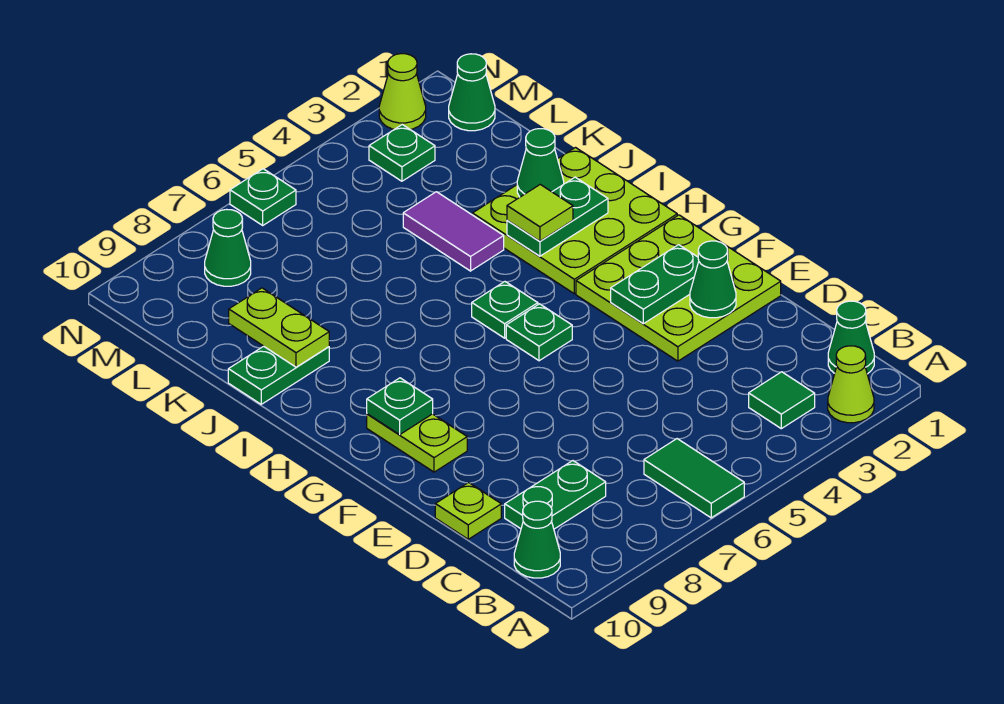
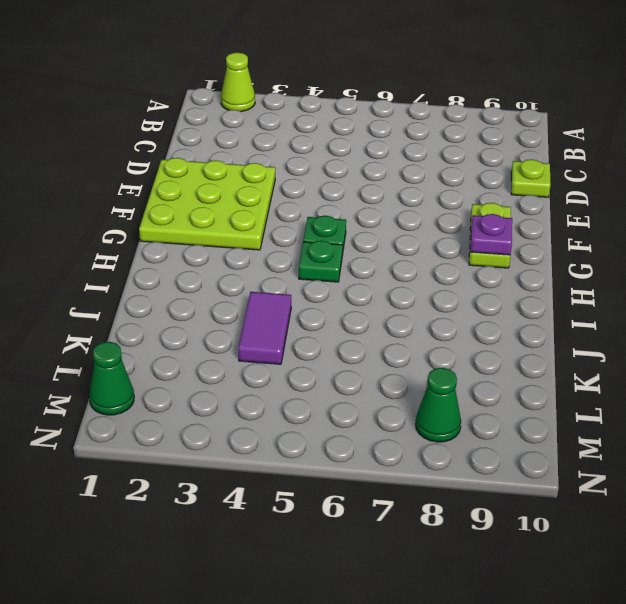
purple 1x1 plate [470,214,512,255] -> green 1x1 plate [367,378,433,435]
none -> green 1x2 tile [644,439,744,518]
none -> green 1x1 cone [828,301,874,374]
none -> green 1x1 tile [749,372,815,429]

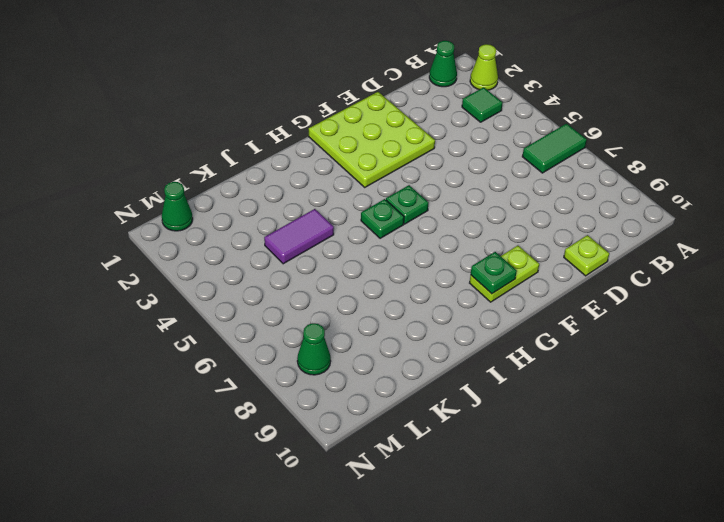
none -> green 1x1 cone [514,501,560,578]
none -> green 1x2 plate [505,461,606,529]
none -> lime 3x3 plate [473,148,677,294]

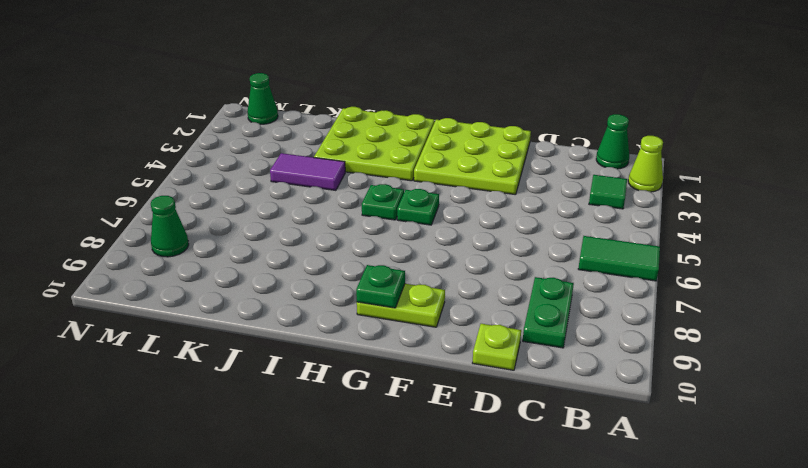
none -> green 1x1 cone [514,501,560,578]
none -> green 1x2 plate [228,346,329,404]
none -> green 1x1 plate [369,125,435,181]

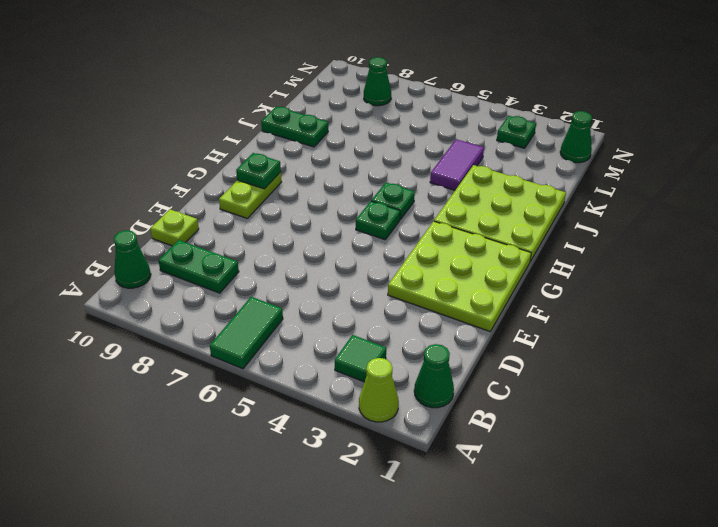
none -> lime 1x1 cone [379,54,426,130]
none -> green 1x1 plate [230,169,296,225]
none -> green 1x1 cone [690,241,736,318]

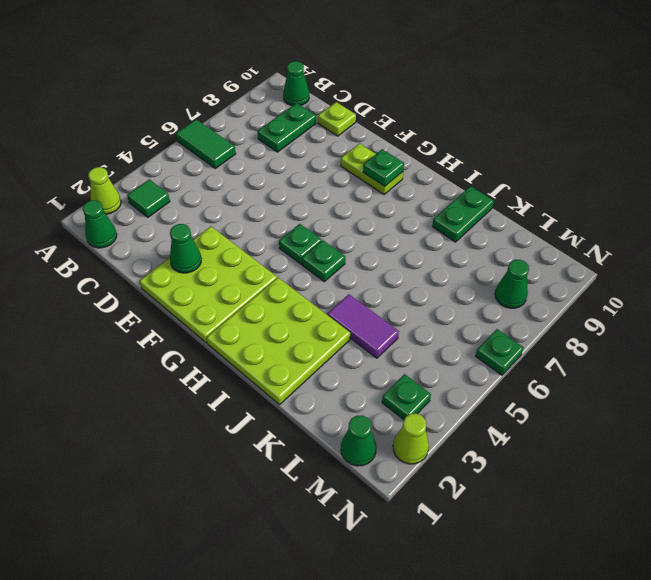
none -> green 1x2 plate [611,245,699,324]
none -> green 1x2 plate [507,177,608,256]
none -> green 1x1 cone [517,129,564,197]

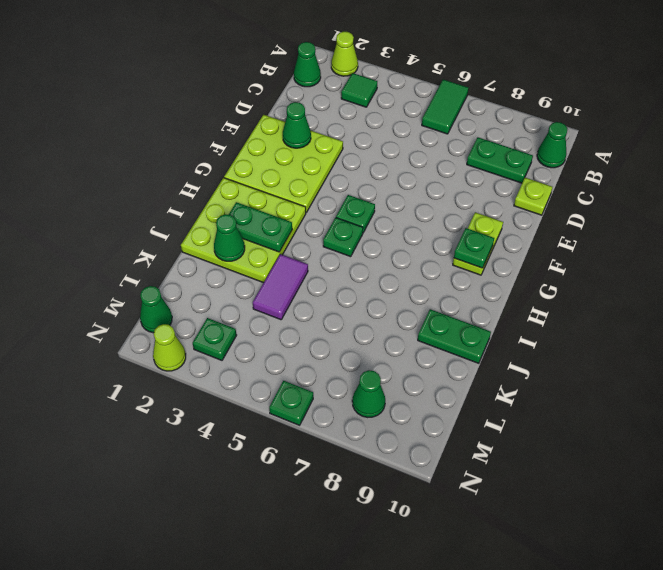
none -> green 1x2 plate [611,245,699,324]
none -> lime 1x2 plate [229,288,329,367]
none -> lime 1x1 tile [507,184,573,241]

